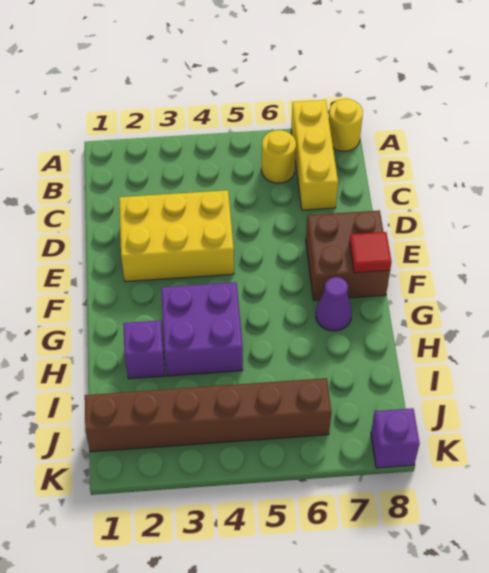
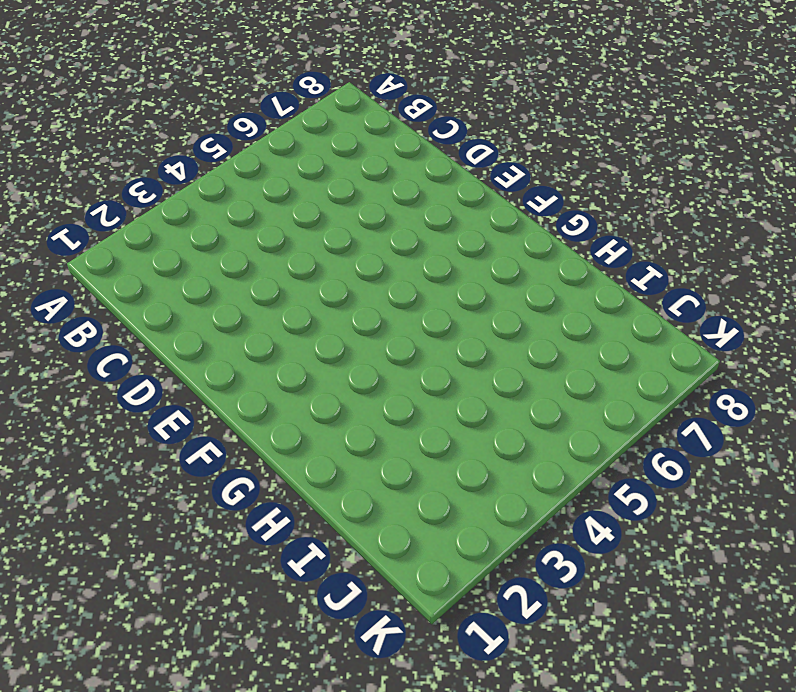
none -> yellow 1x3 brick [291,100,338,210]
none -> yellow 1x1 round brick [329,99,363,151]

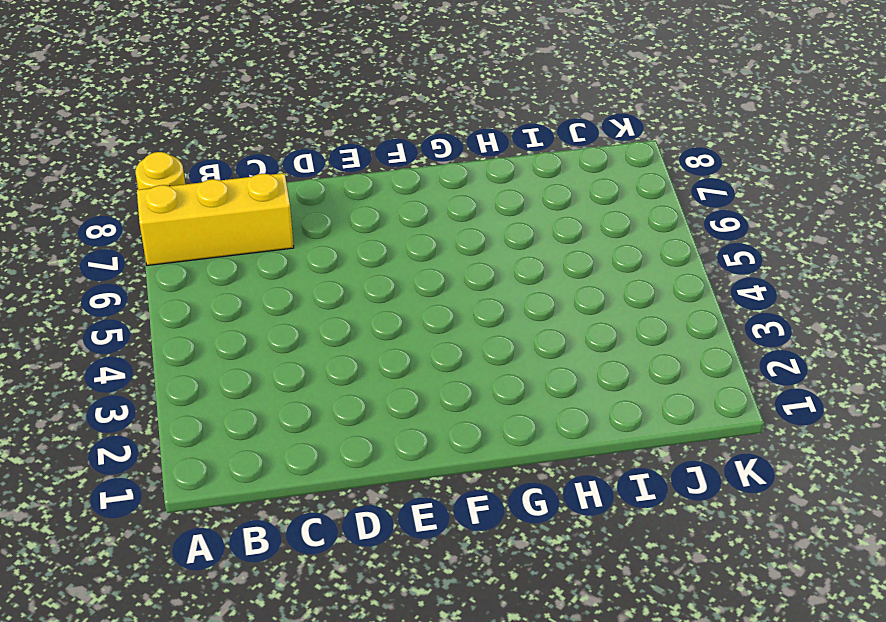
none -> yellow 1x1 round brick [261,130,296,183]
none -> yellow 2x3 brick [119,190,234,282]

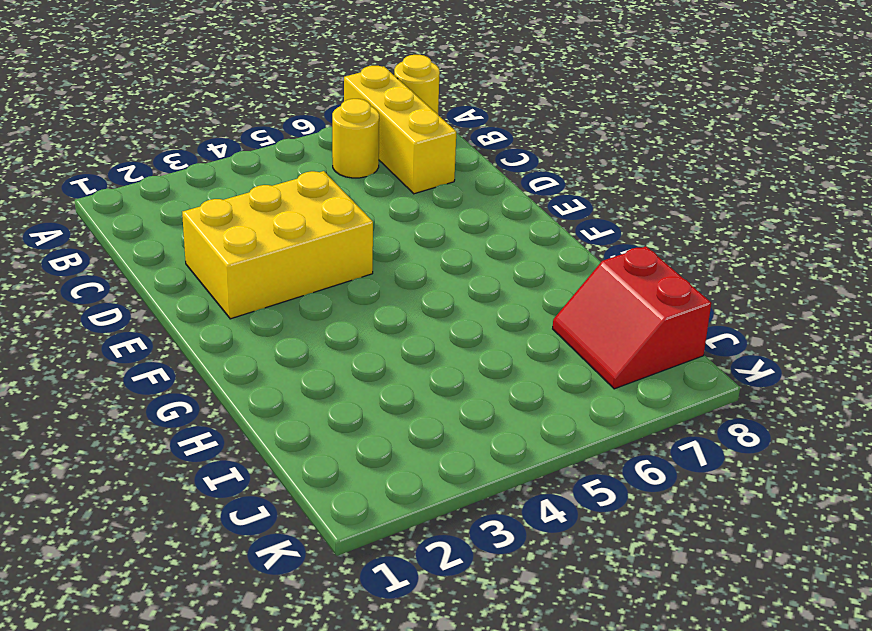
red 2x2 slope [553,246,711,389] -> none
none -> brown 2x2 brick [306,210,390,300]
none -> purple 2x2 brick [161,282,243,376]

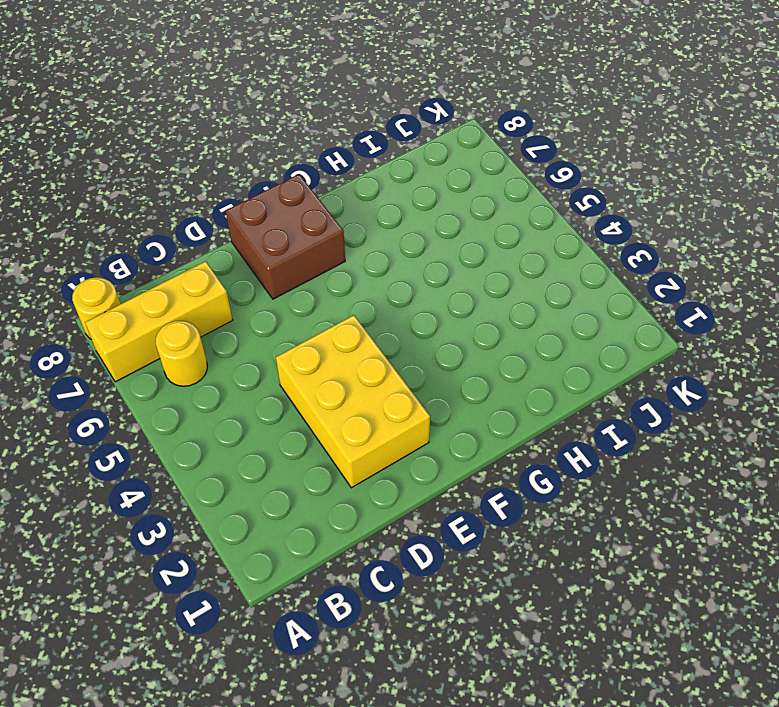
none -> purple 2x2 brick [161,282,243,376]
none -> purple 1x1 cone [316,277,352,331]

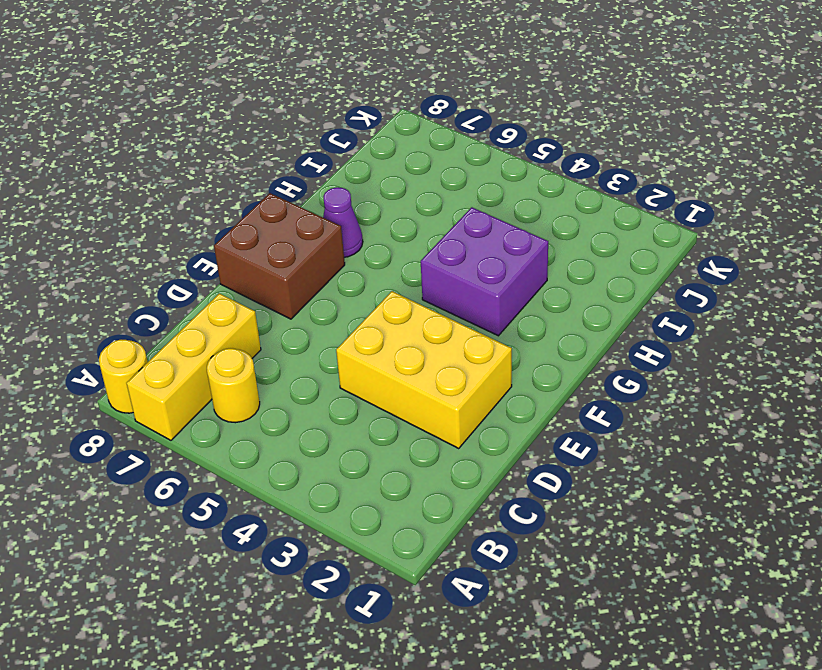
none -> purple 1x1 brick [123,320,165,379]
none -> brown 1x6 brick [85,378,331,452]

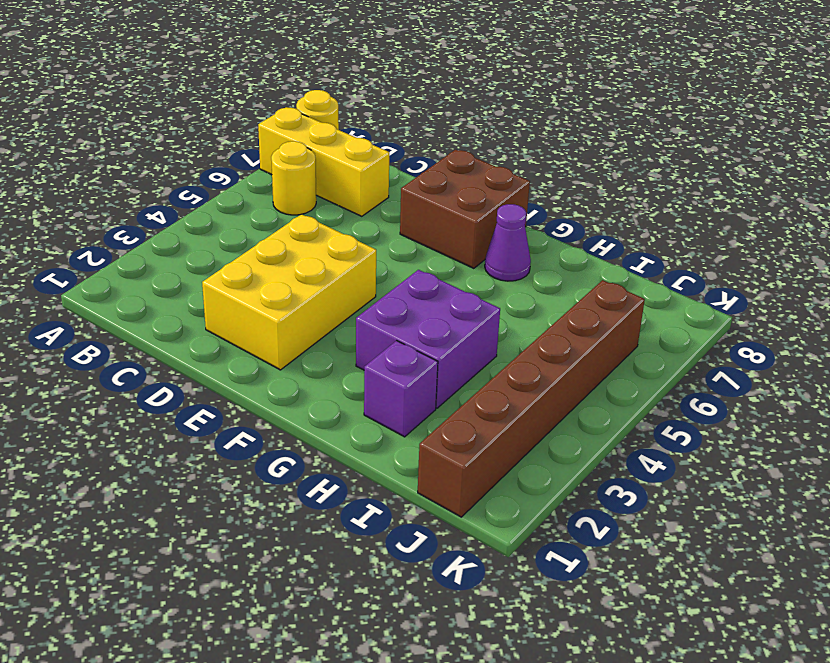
none -> purple 1x1 brick [371,408,420,468]
none -> red 1x1 tile [349,232,392,273]

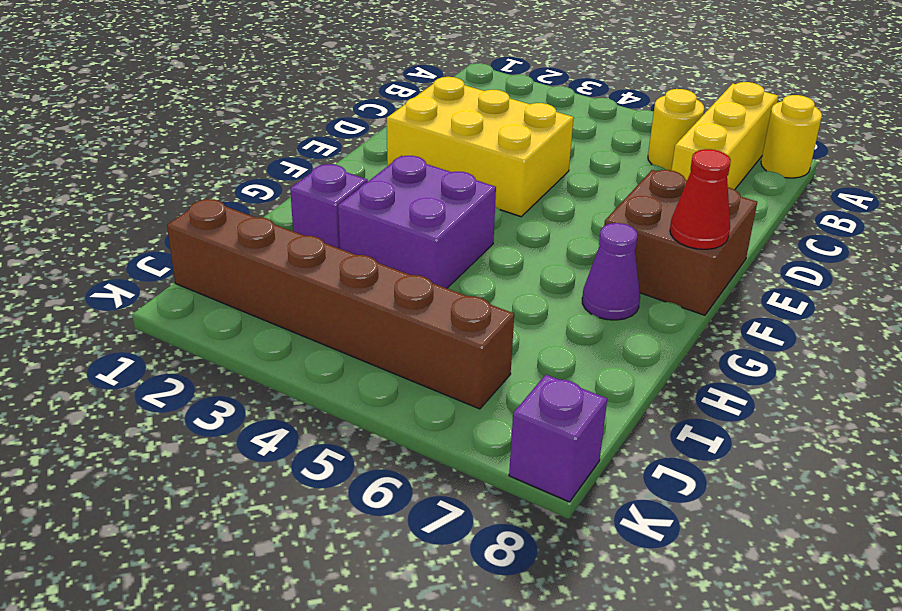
red 1x1 cone [670,149,731,249] -> red 1x1 tile [349,232,392,273]

